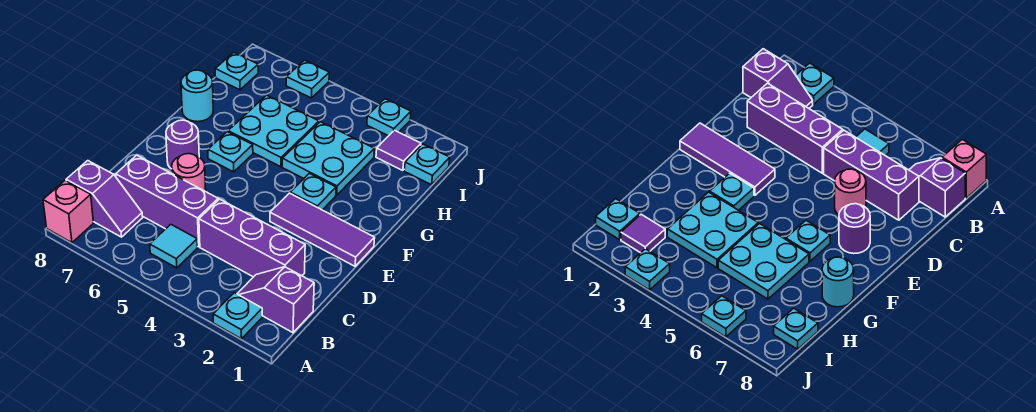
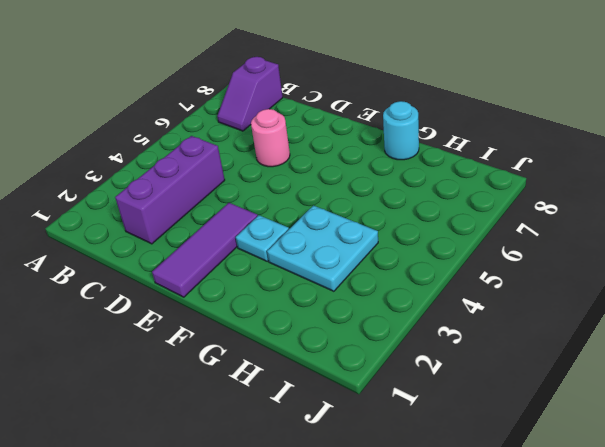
none -> cyan 1x1 plate [213,293,262,339]
none -> pink 1x1 brick [43,180,93,243]
none -> purple 1x2 slope [237,267,314,333]

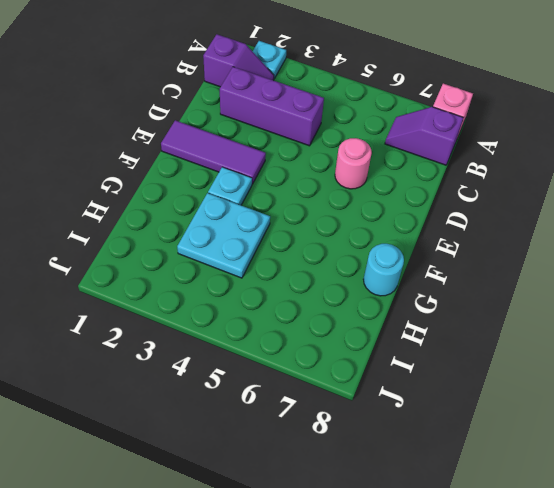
none -> cyan 1x1 tile [150,224,198,268]
none -> purple 1x3 brick [116,155,218,247]
none -> purple 1x1 round brick [166,120,199,169]

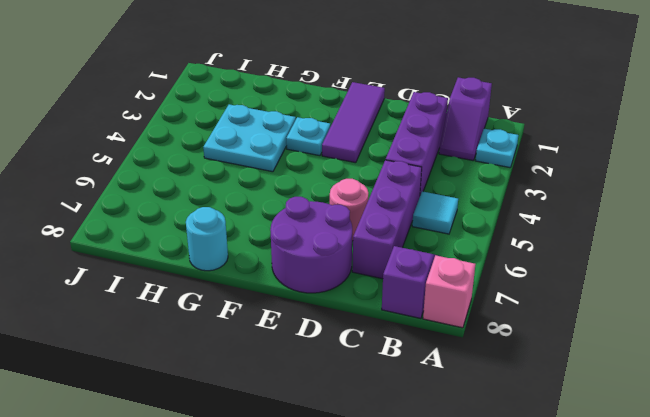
purple 2x2 round brick [270,197,352,293] -> purple 1x1 round brick [166,120,199,169]
none -> cyan 1x1 plate [208,132,253,172]
none -> cyan 2x2 plate [228,95,319,167]
none -> cyan 1x1 plate [404,144,450,185]

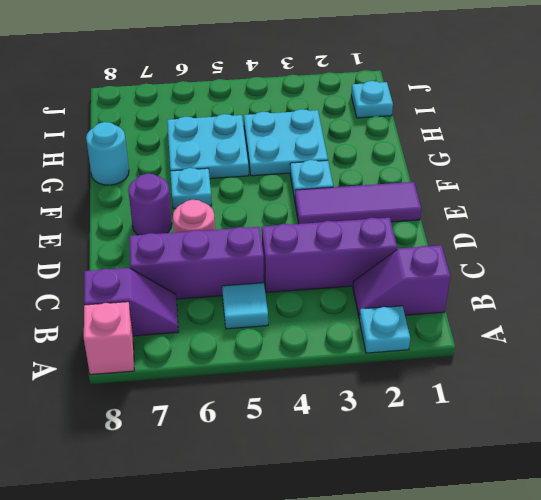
none -> purple 1x1 tile [376,130,421,171]
none -> cyan 1x1 plate [215,52,258,90]
none -> cyan 1x1 plate [367,99,411,136]

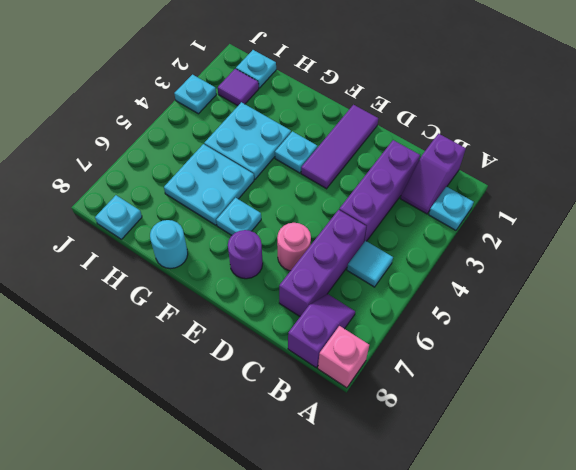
none -> cyan 1x1 plate [286,60,329,98]

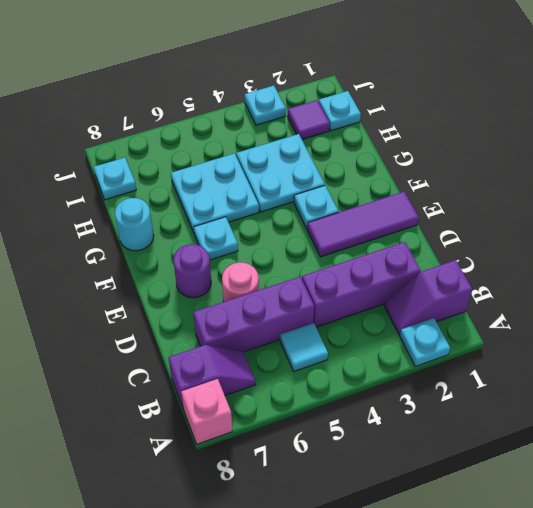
none -> cyan 1x1 plate [286,60,329,98]

